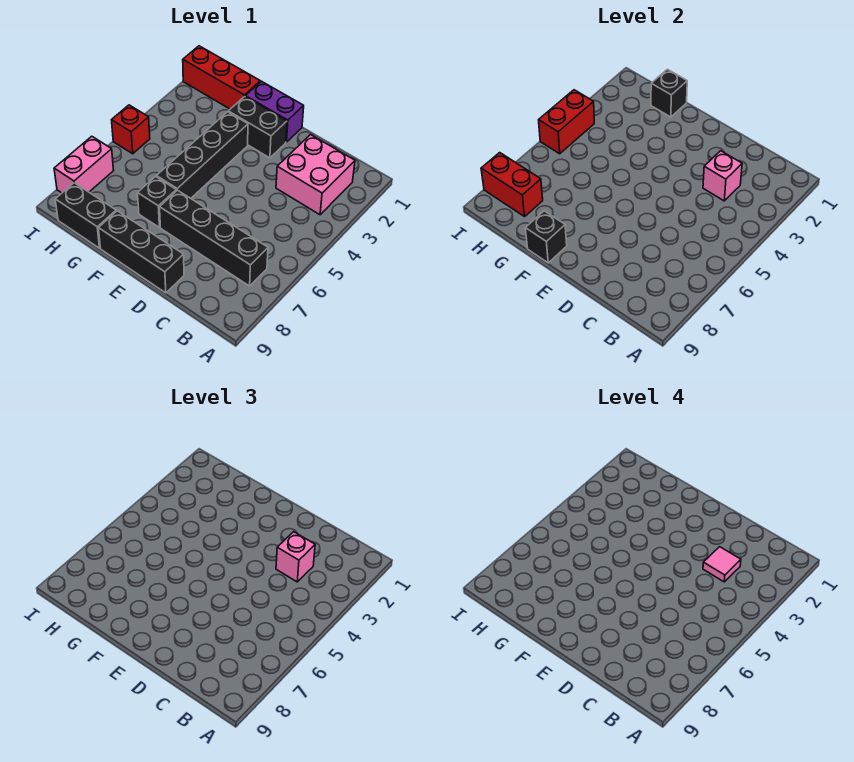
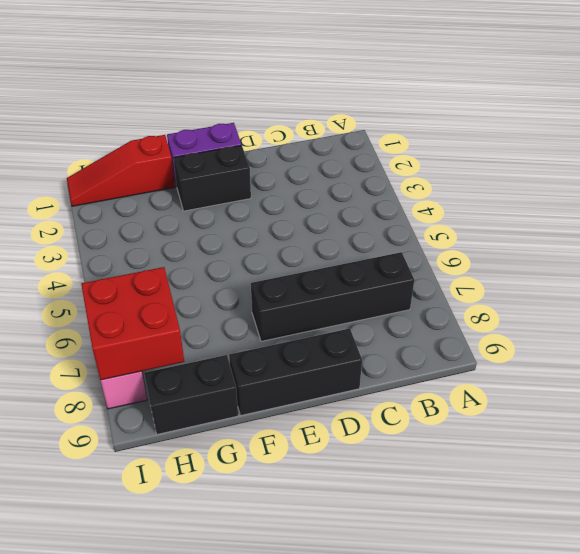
red 1x3 slope [67,135,175,206] -> red 1x3 brick [183,46,260,109]
red 2x2 brick [81,267,184,380] -> red 1x2 brick [481,153,543,217]
none -> pink 2x2 brick [276,135,355,215]
none -> black 1x4 brick [156,112,248,198]
none -> black 1x1 brick [138,177,176,227]

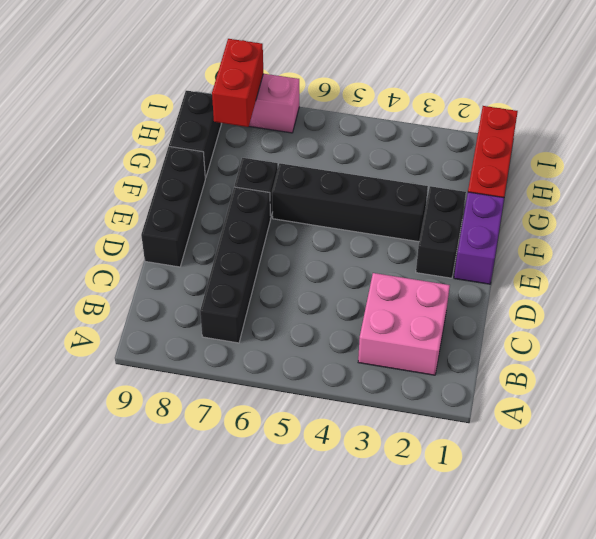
none -> red 1x1 brick [112,105,150,154]
none -> pink 1x1 brick [703,151,742,201]
none -> black 1x1 brick [525,211,567,263]

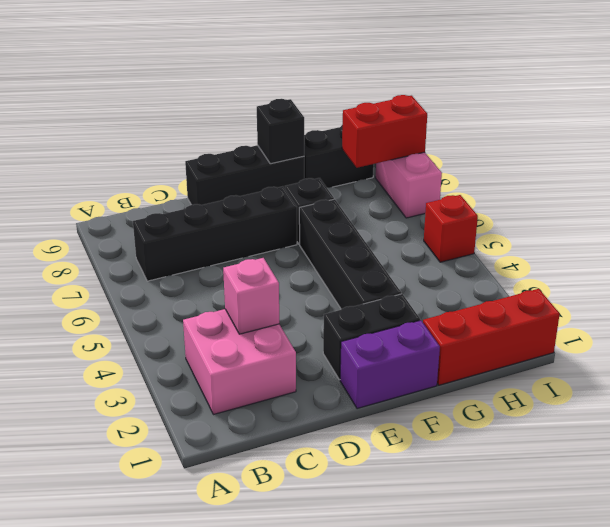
none -> black 1x1 brick [651,69,687,117]
none -> red 1x2 brick [539,90,594,154]
none -> pink 1x1 brick [276,532,315,582]

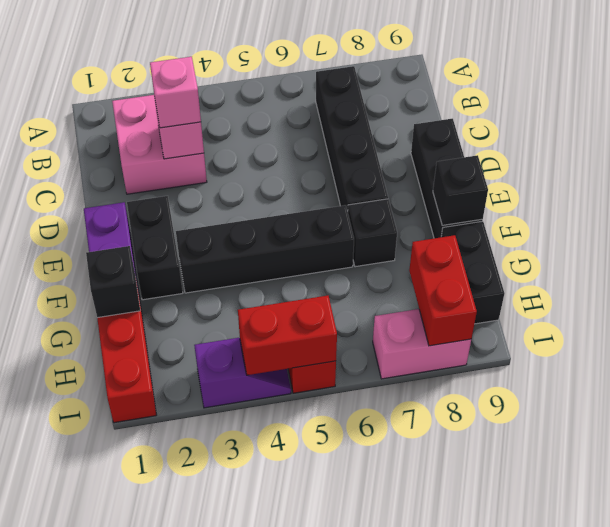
purple 1x2 slope [194,338,291,408] -> none
none -> pink 1x1 tile [703,547,741,582]

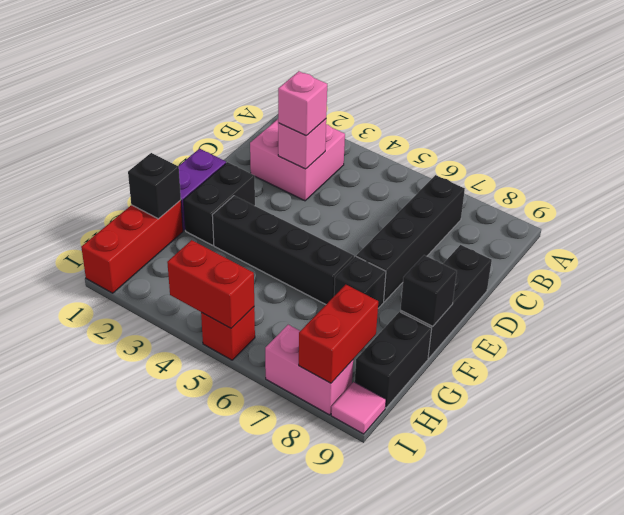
pink 1x1 tile [331,382,386,434] -> pink 1x1 tile moved to [703,547,741,582]

